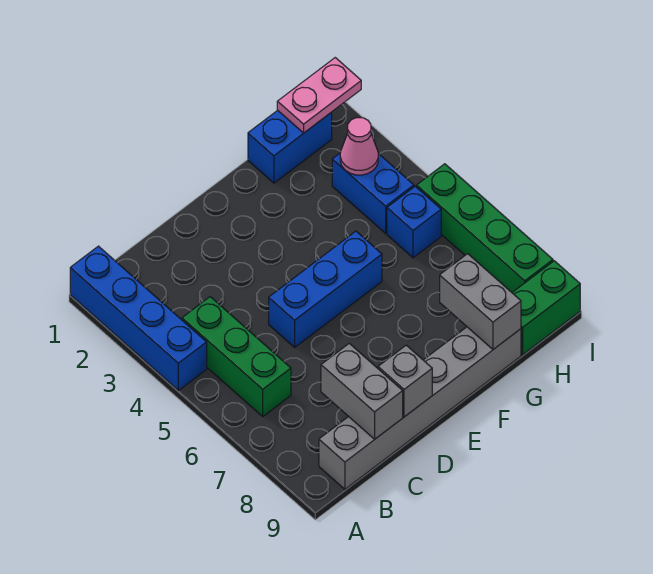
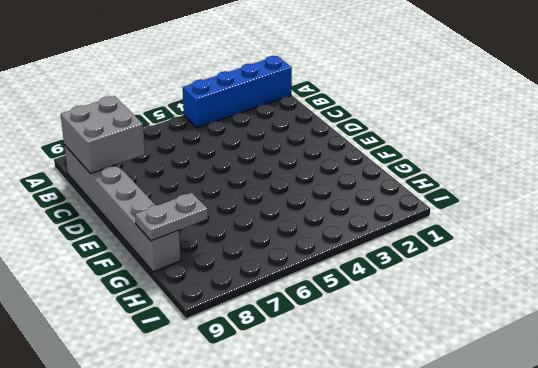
grey 2x2 brick [61,96,145,174] -> grey 1x2 brick [321,343,403,439]
grey 1x2 plate [135,193,208,241] -> grey 1x2 brick [440,254,521,349]
none -> green 1x3 brick [182,297,291,416]
none -> blue 1x3 brick [269,231,382,347]
none -> blue 1x2 brick [248,110,332,183]

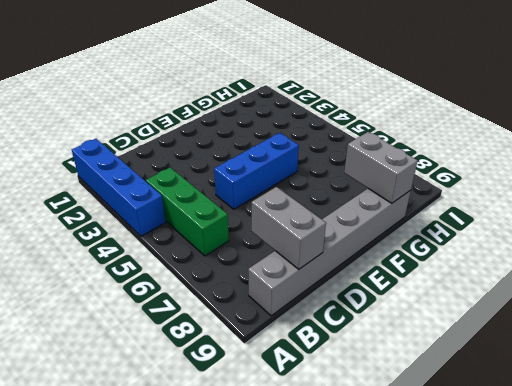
none -> blue 1x2 brick [248,110,332,183]
none -> blue 1x2 brick [332,153,414,233]
none -> blue 1x1 brick [387,186,441,258]

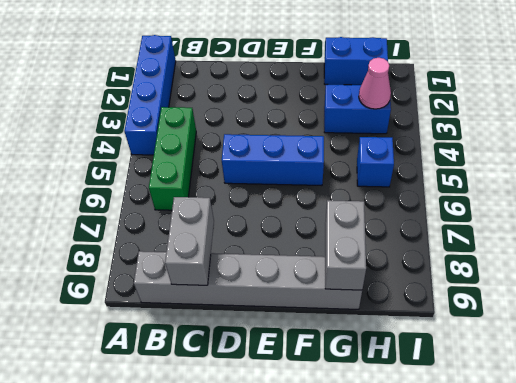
blue 1x2 brick [324,85,391,134] -> blue 1x2 brick turned to [332,153,414,233]
none -> green 1x2 brick [512,261,580,355]
none -> green 1x4 brick [417,164,553,292]
none -> grey 1x1 brick [378,345,432,417]

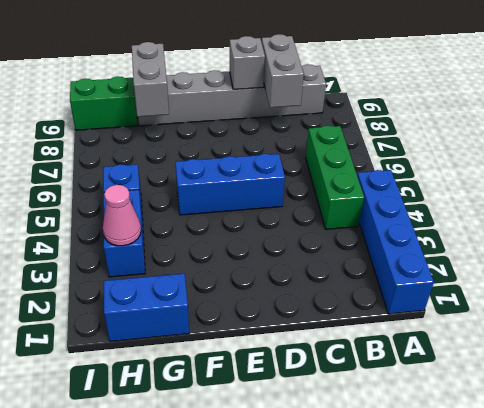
none -> green 1x4 brick [417,164,553,292]
none -> pink 1x2 plate [277,58,361,133]

